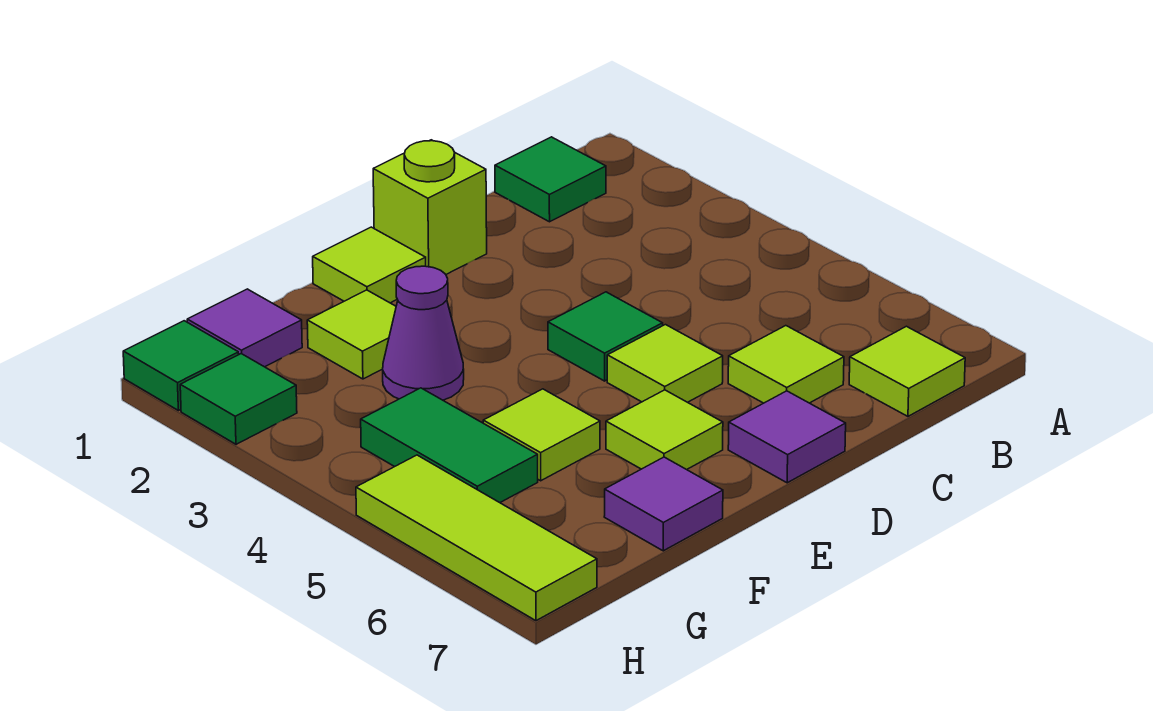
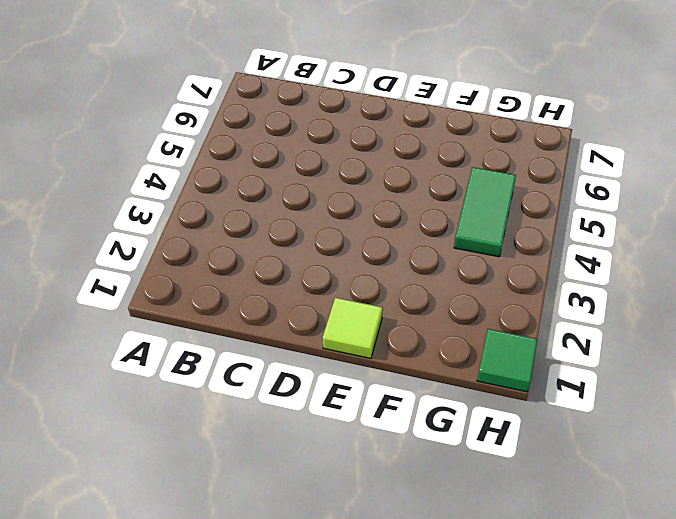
none -> green 1x1 tile [495,137,606,222]
none -> lime 1x1 tile [849,326,965,416]
none -> lime 1x1 tile [728,326,844,403]

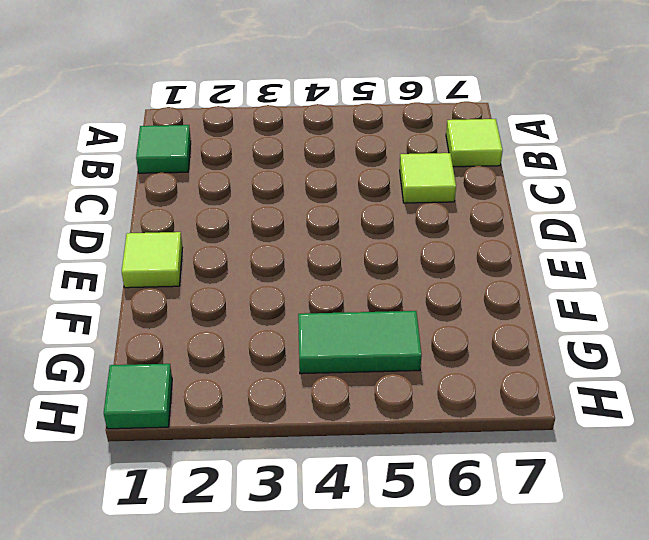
none -> lime 1x1 brick [373,140,487,274]
none -> green 1x1 tile [548,292,663,381]
none -> lime 1x1 tile [607,325,723,402]

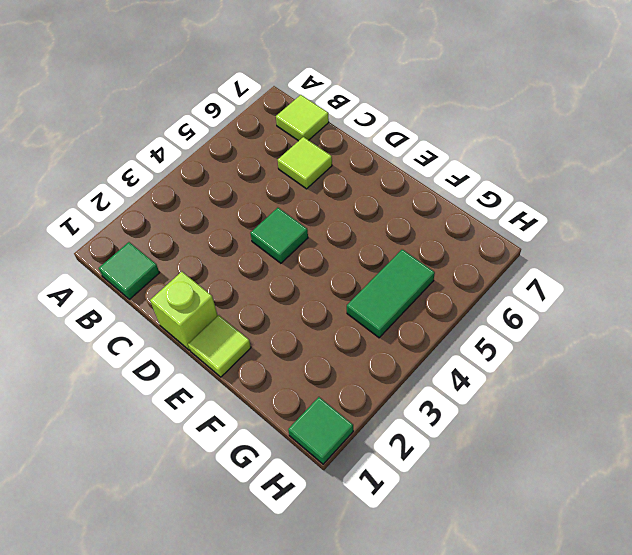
none -> lime 1x1 tile [607,325,723,402]
none -> purple 1x1 tile [728,391,846,483]
none -> lime 1x1 tile [606,390,723,470]

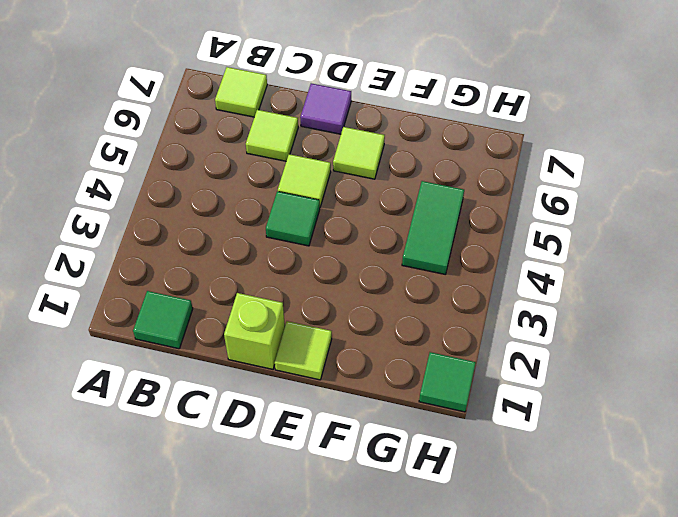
none -> lime 1x1 tile [307,290,396,379]
none -> purple 1x1 cone [383,266,464,400]
none -> lime 1x1 tile [483,389,600,481]

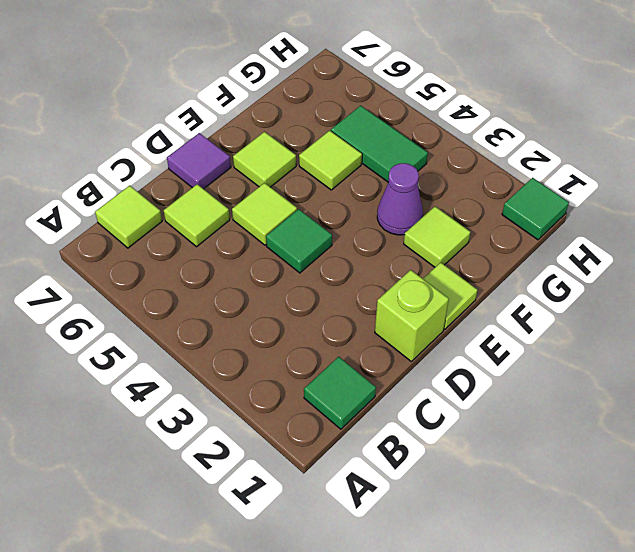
none -> purple 1x1 tile [604,457,723,551]
none -> purple 1x1 tile [187,289,302,367]
none -> green 1x1 tile [180,354,297,444]

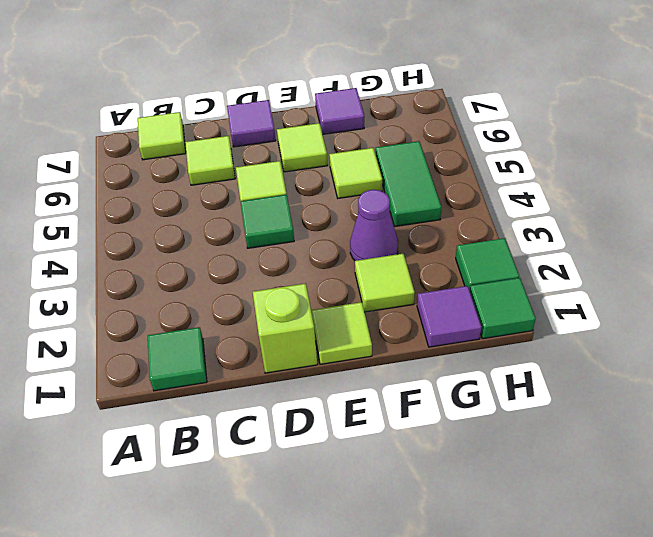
none -> lime 1x3 tile [356,455,597,621]

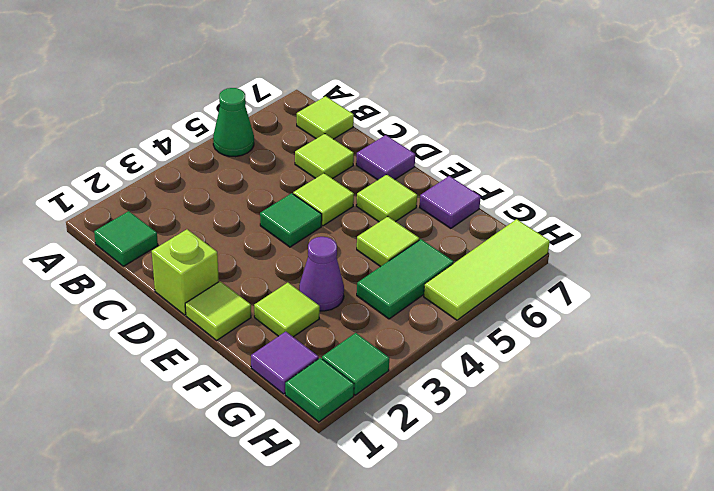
green 1x1 cone [213,88,254,157] -> none

